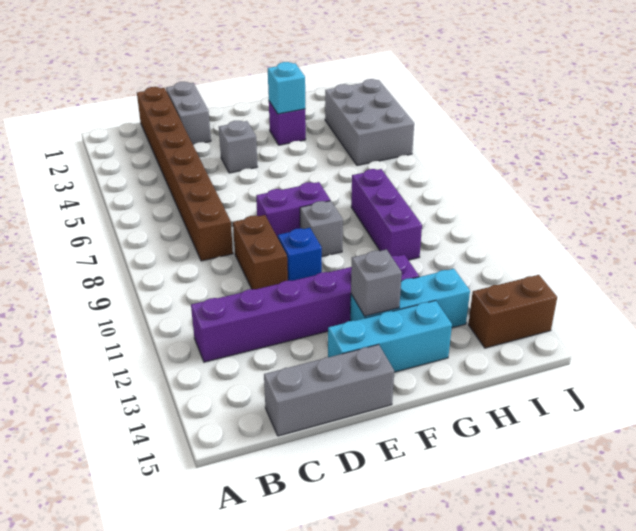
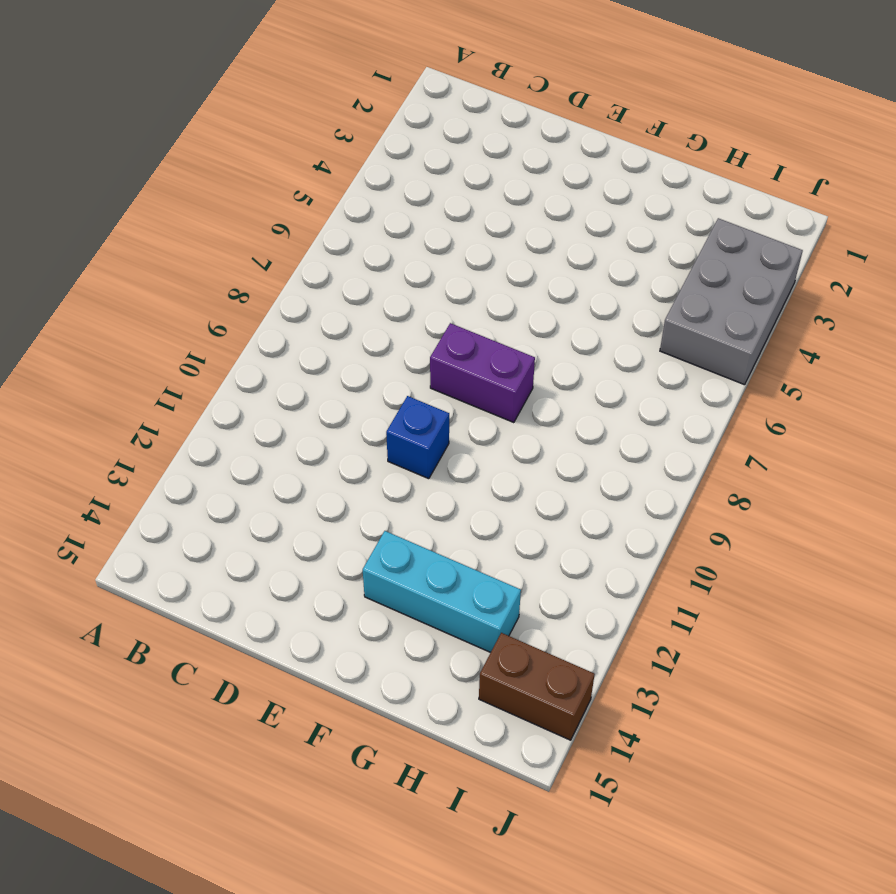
none -> purple 1x6 brick [191,255,419,362]
none -> brown 1x8 brick [137,87,233,261]
none -> grey 1x3 brick [264,344,394,436]

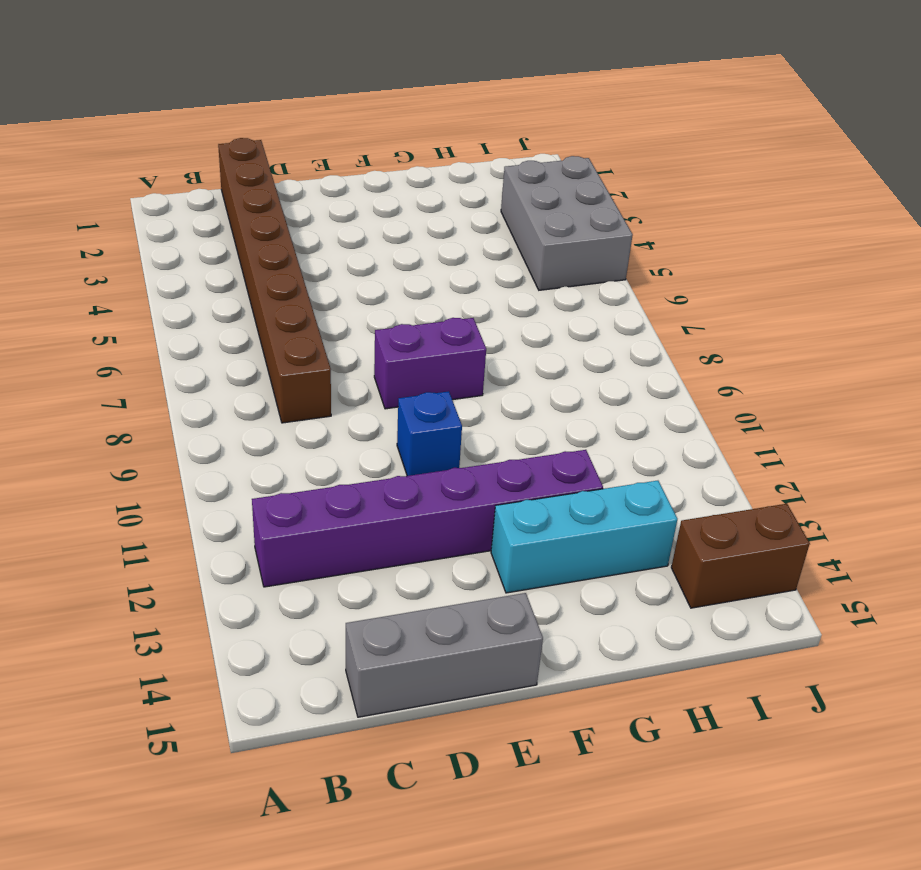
none -> grey 1x2 brick [166,82,211,145]
none -> brown 1x2 brick [233,215,288,289]
none -> grey 1x1 brick [219,121,257,173]

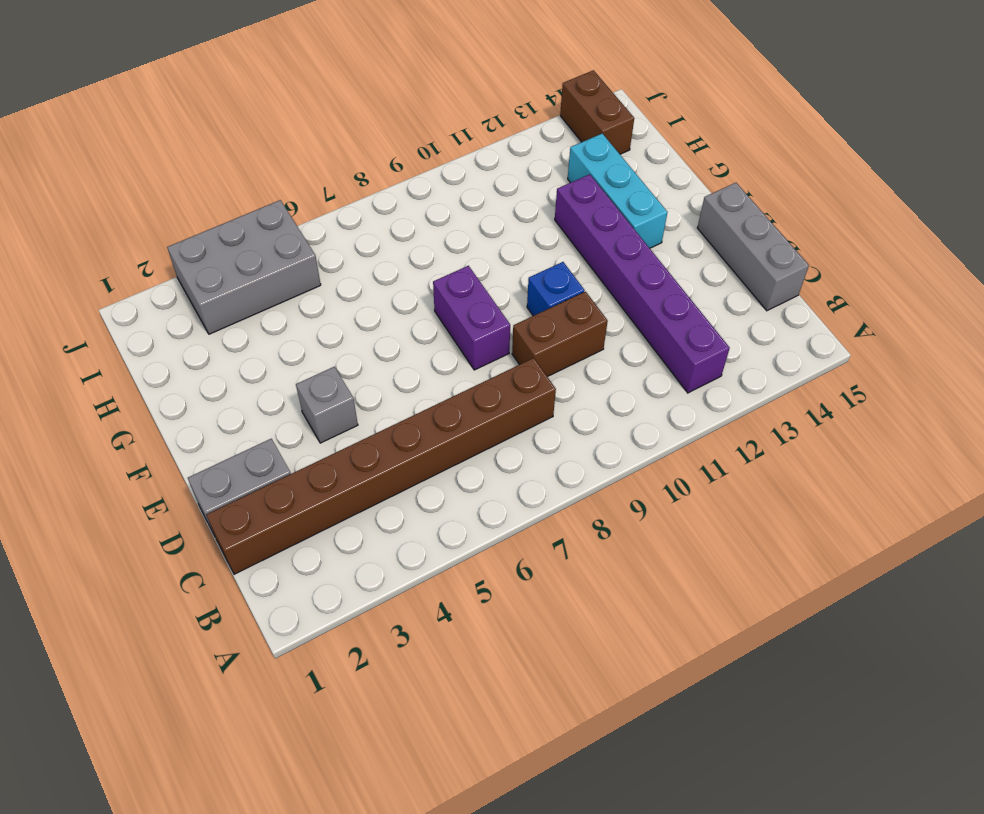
none -> cyan 1x3 brick [328,300,452,372]
none -> grey 1x1 brick [300,201,343,257]
none -> purple 1x1 brick [269,101,306,145]

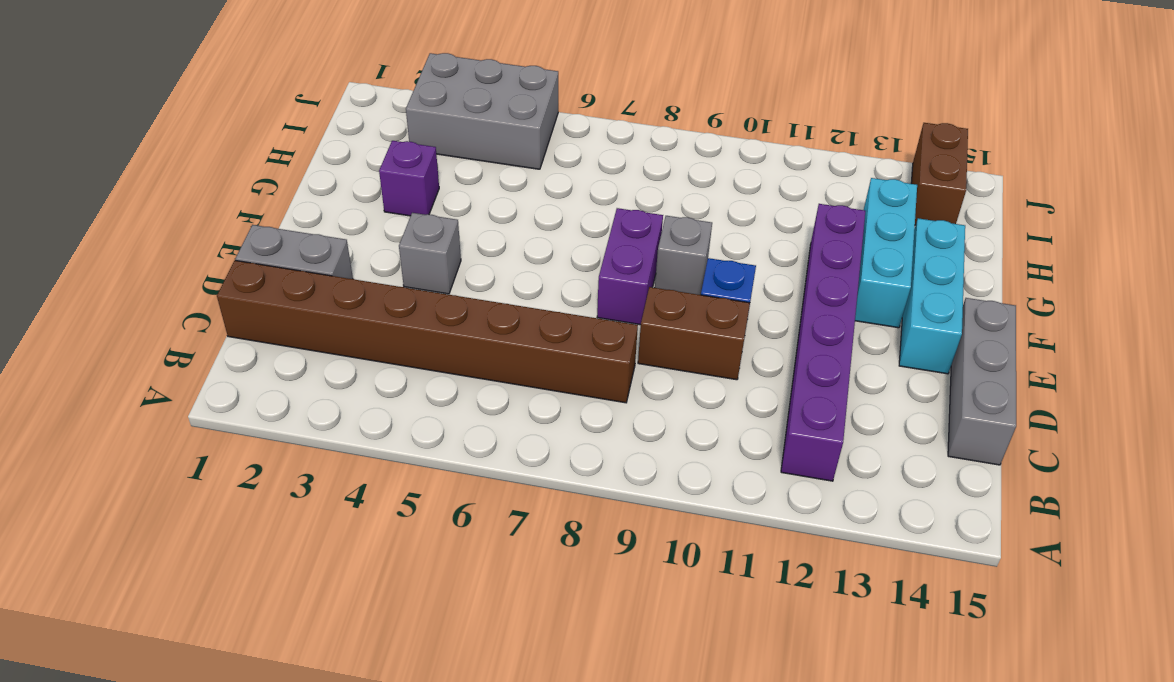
none -> purple 1x3 brick [351,169,422,260]
none -> grey 1x1 brick [351,249,402,316]
none -> cyan 1x1 brick [268,62,305,114]

